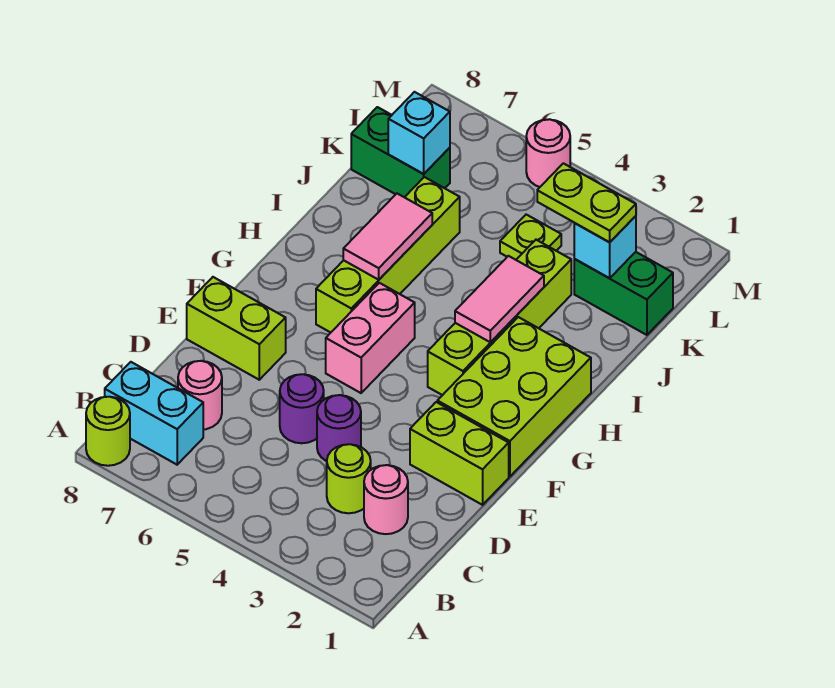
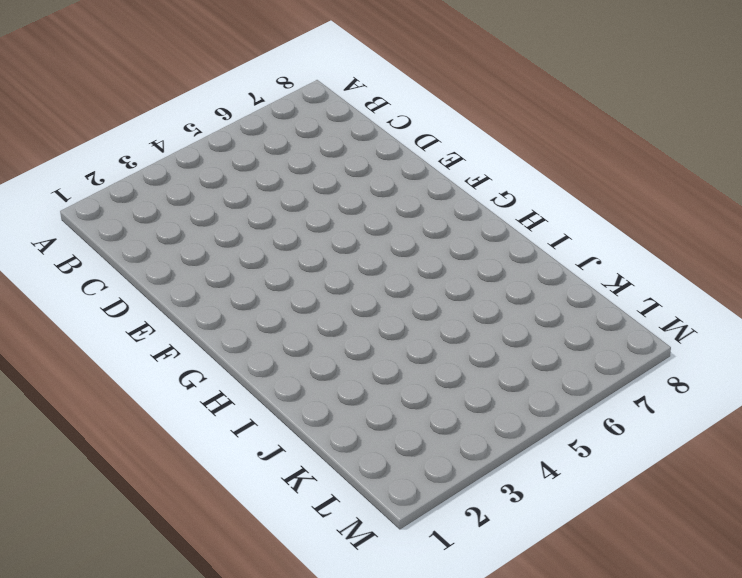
none -> lime 1x1 round brick [86,397,130,466]
none -> cyan 1x2 brick [105,362,203,465]
none -> pink 1x1 round brick [364,465,408,534]

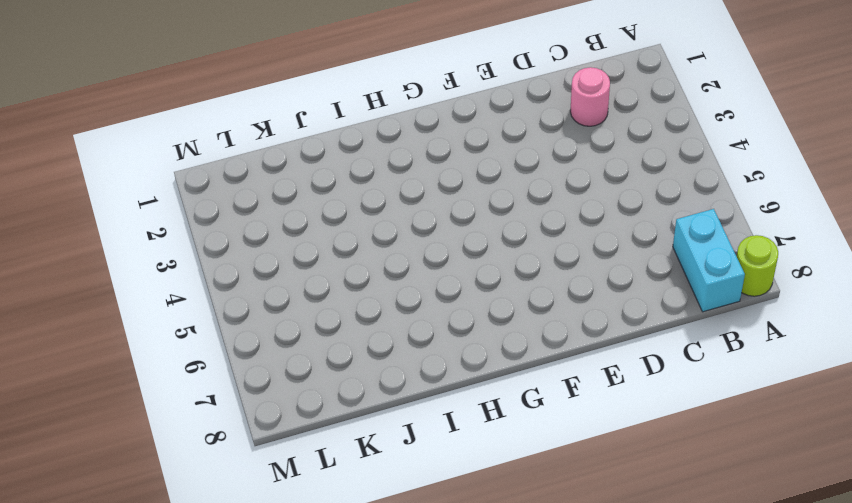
none -> lime 1x1 round brick [327,444,371,513]
none -> pink 1x1 round brick [178,361,222,430]
none -> purple 1x1 round brick [317,395,361,461]

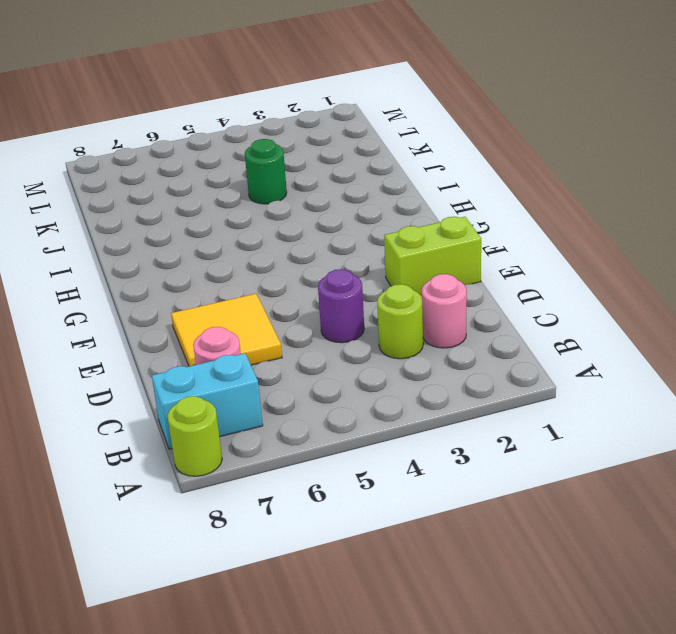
yellow 2x2 tile [171,294,282,366] -> lime 1x2 brick [187,277,286,380]
green 1x1 round brick [245,139,287,204] -> none
none -> purple 1x1 round brick [280,374,324,443]
none -> lime 2x3 brick [437,317,591,477]
none -> pink 1x2 brick [326,283,415,393]

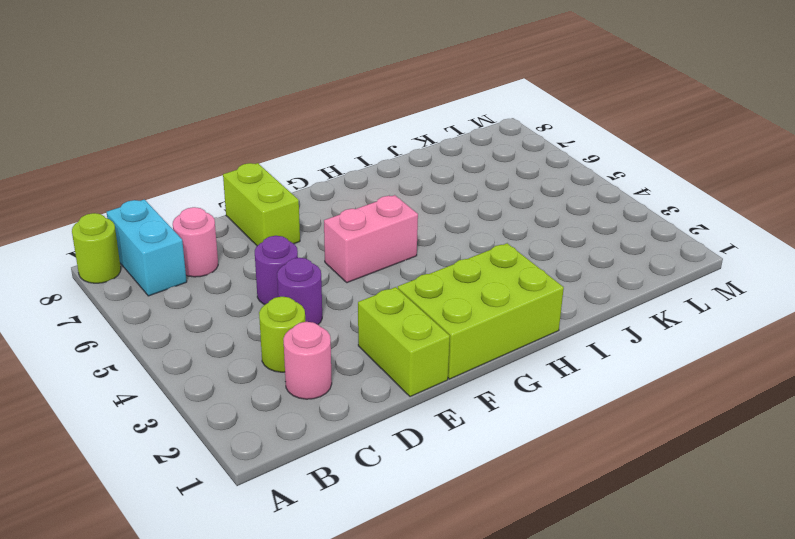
none -> lime 1x4 brick [428,240,571,395]
none -> lime 1x4 brick [316,177,460,332]
none -> green 1x2 brick [574,252,673,335]

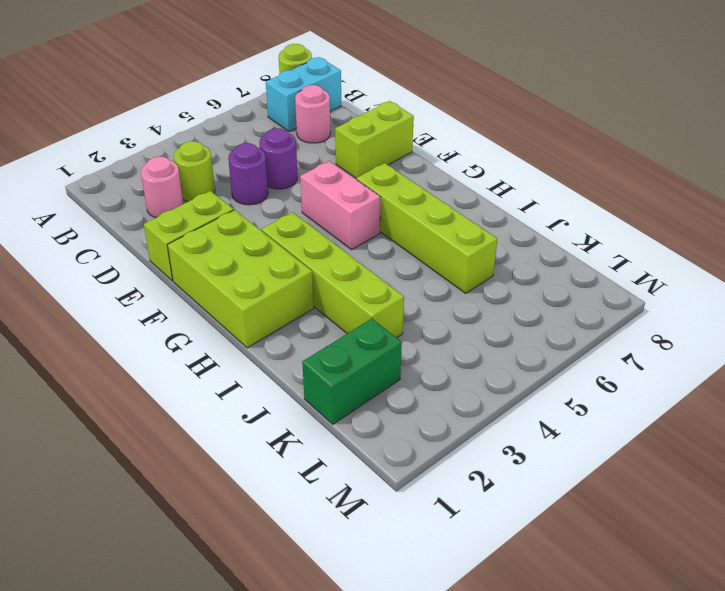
none -> lime 1x1 plate [500,215,561,260]
none -> green 1x2 brick [351,107,450,197]
none -> pink 1x1 round brick [526,119,570,187]

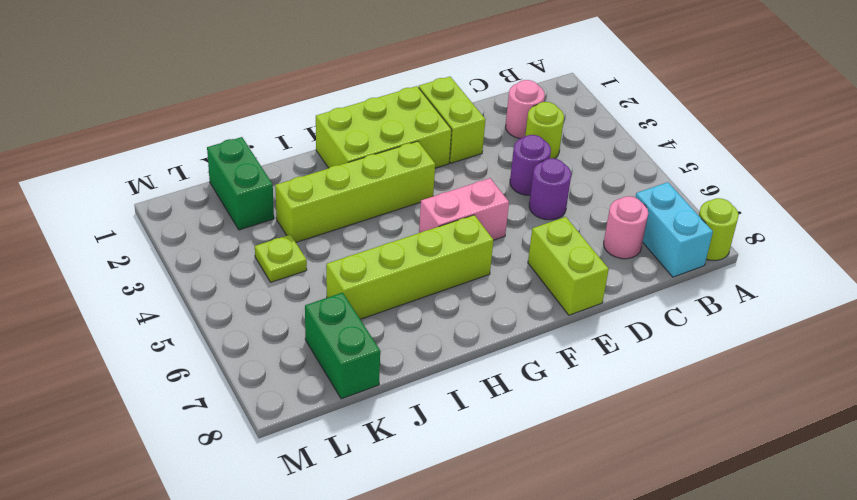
none -> pink 1x1 round brick [526,119,570,187]
none -> pink 1x2 tile [455,256,544,342]
none -> pink 1x2 tile [343,194,432,280]

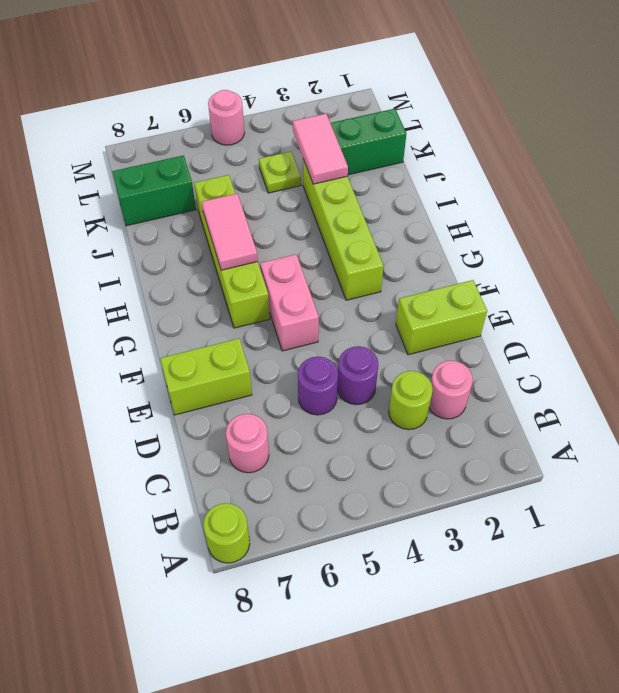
pink 1x2 tile [293,114,348,184] -> pink 1x2 tile moved to [455,256,544,342]
none -> cyan 1x2 brick [105,362,203,465]
none -> lime 2x3 brick [437,317,591,477]
none -> cyan 1x1 brick [574,216,636,278]

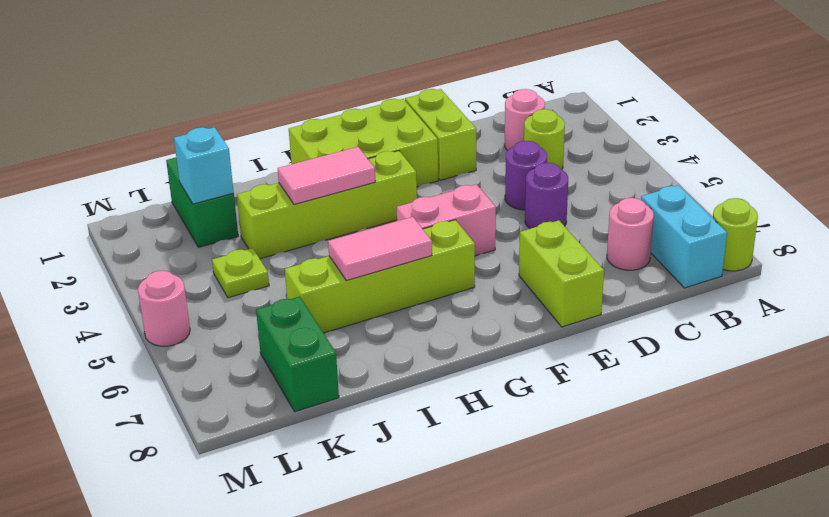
none -> cyan 1x1 brick [388,92,450,174]
none -> lime 1x2 plate [537,163,636,242]

